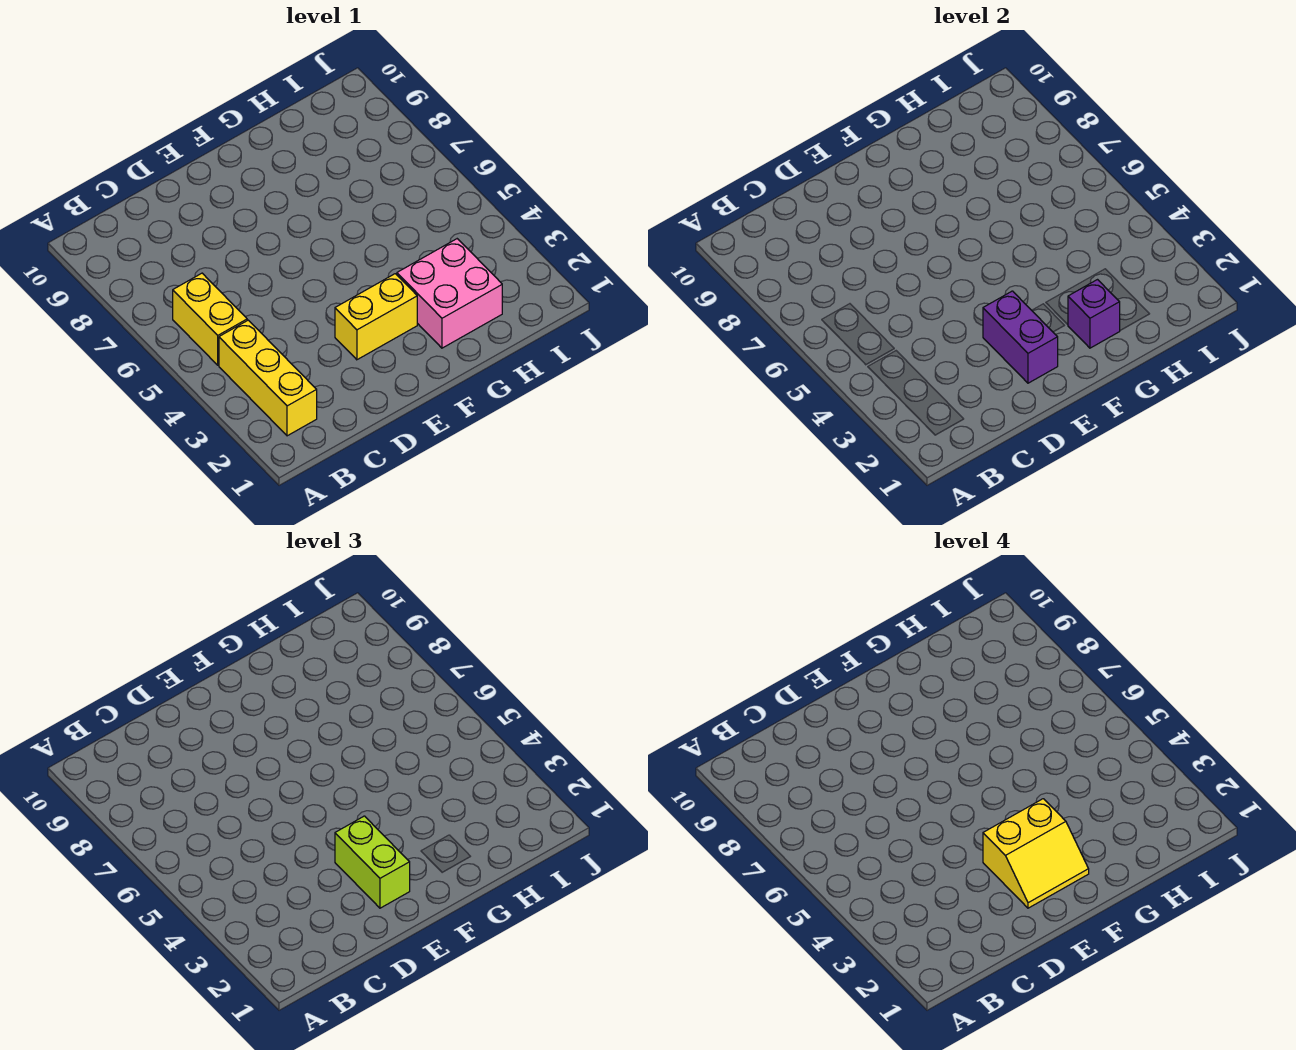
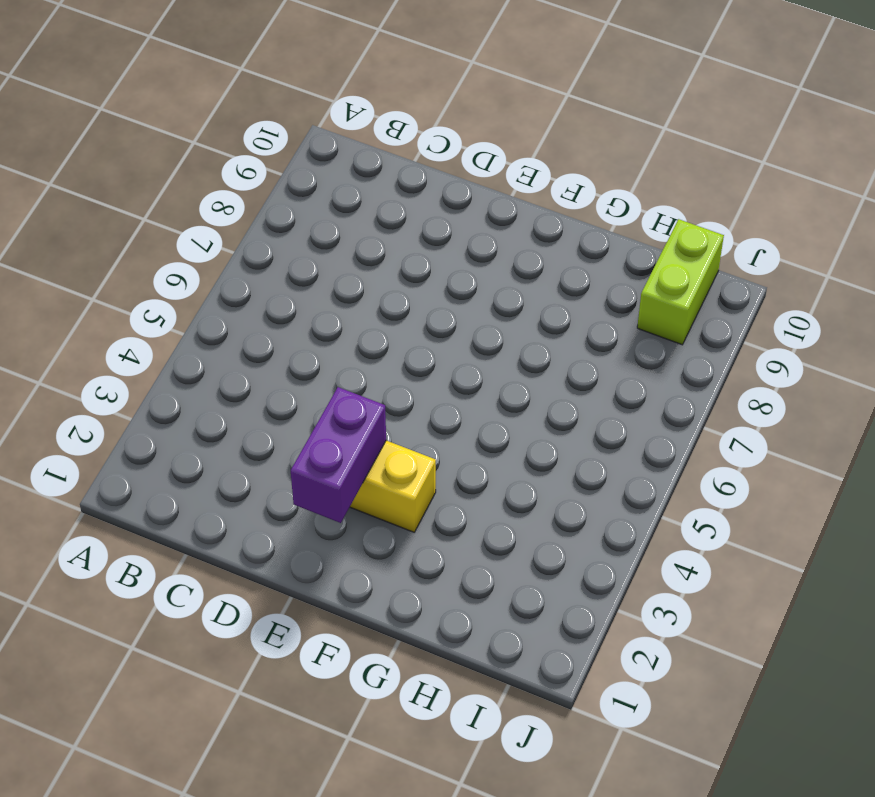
lime 1x2 brick [637,219,724,345] -> lime 1x2 brick moved to [335,816,410,908]
none -> yellow 1x3 brick [219,320,317,436]
none -> yellow 1x2 brick [173,273,247,365]

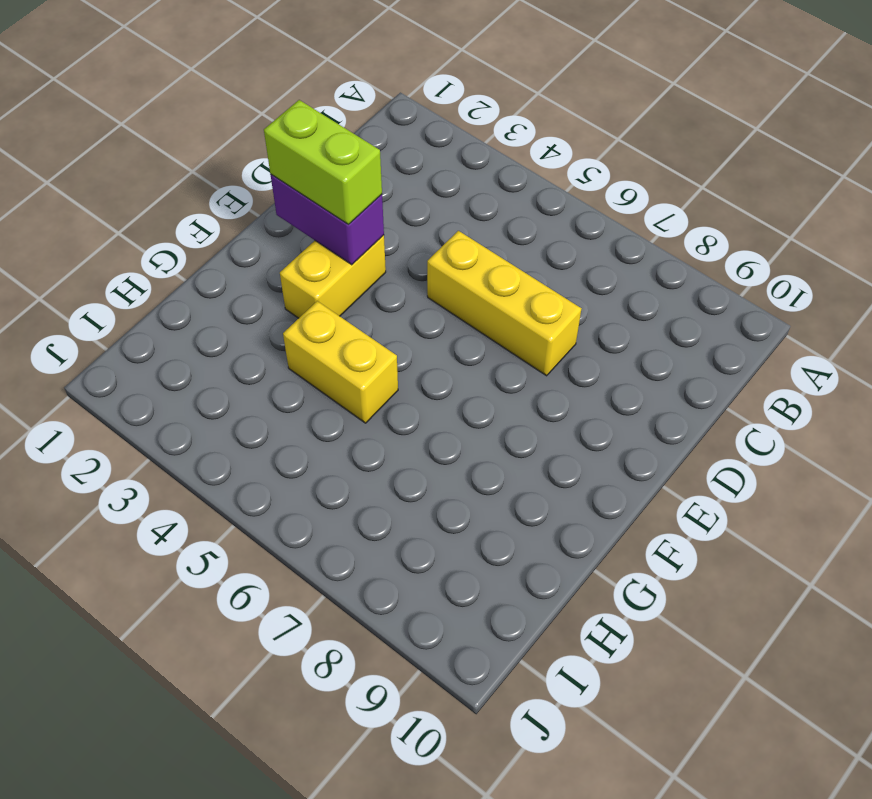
yellow 1x3 brick [427,231,582,376] -> yellow 1x3 brick moved to [219,320,317,436]
yellow 1x2 brick [283,301,398,423] -> yellow 1x2 brick moved to [173,273,247,365]
none -> pink 2x2 brick [397,239,502,348]
none -> purple 1x1 brick [1068,280,1120,348]

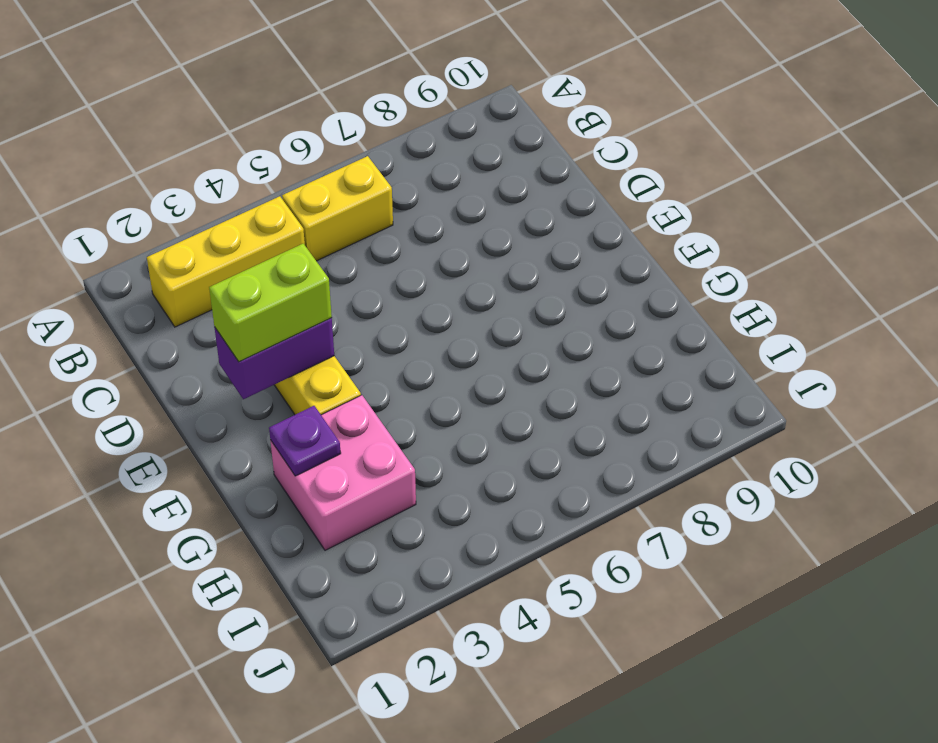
purple 1x1 plate [269,406,341,476] -> purple 1x1 brick [1068,280,1120,348]
none -> yellow 2x2 slope [983,799,1089,908]

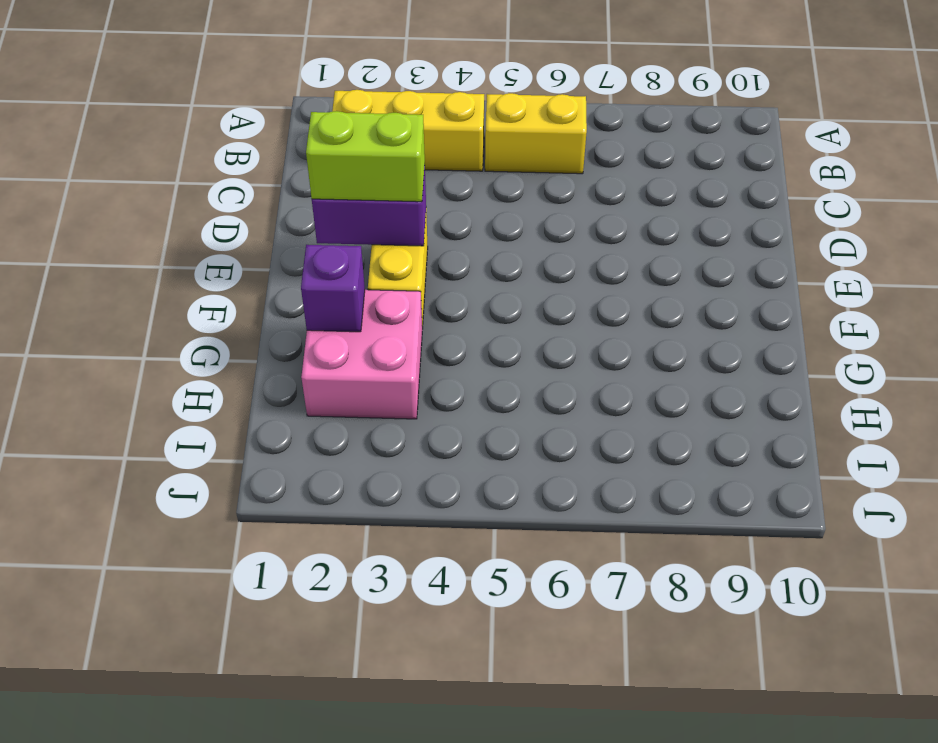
none -> yellow 2x2 slope [983,799,1089,908]

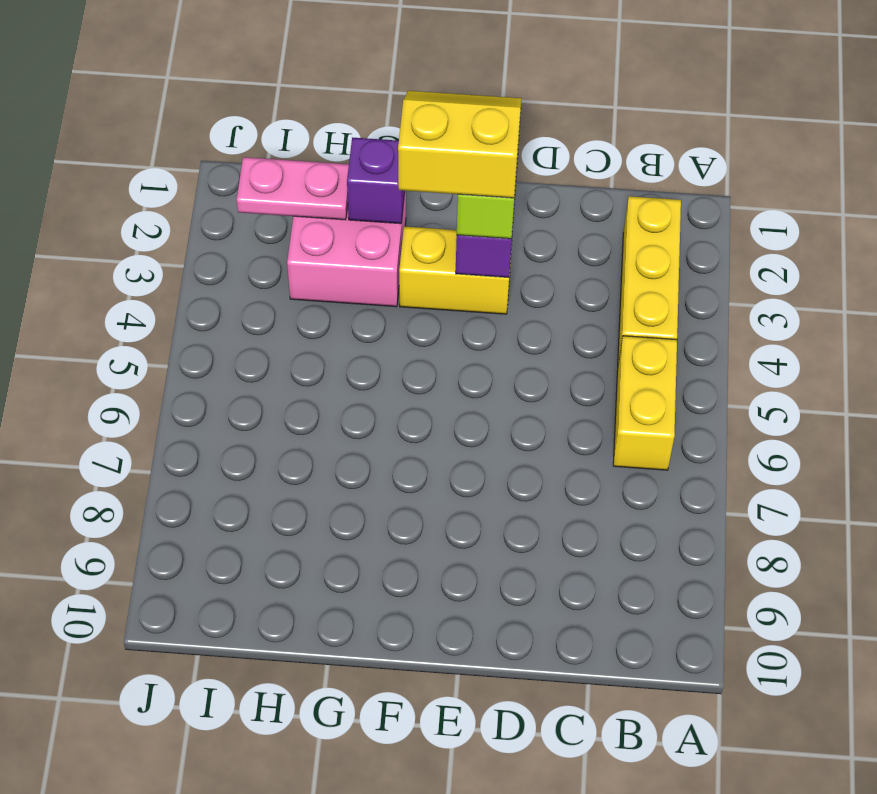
pink 1x2 plate [237,157,349,220] -> none

